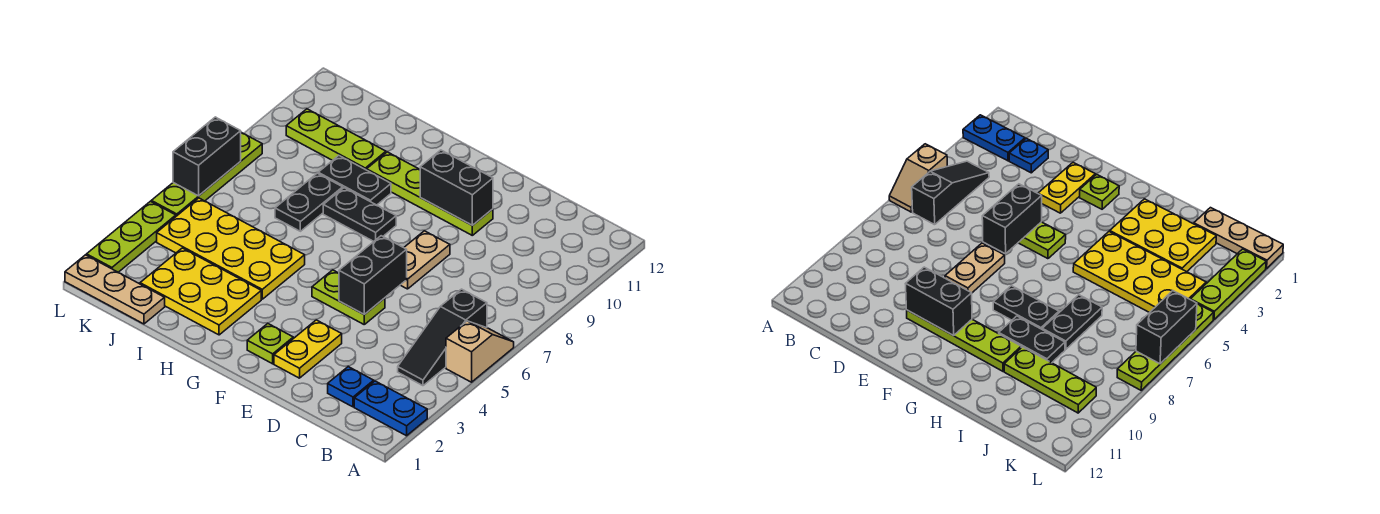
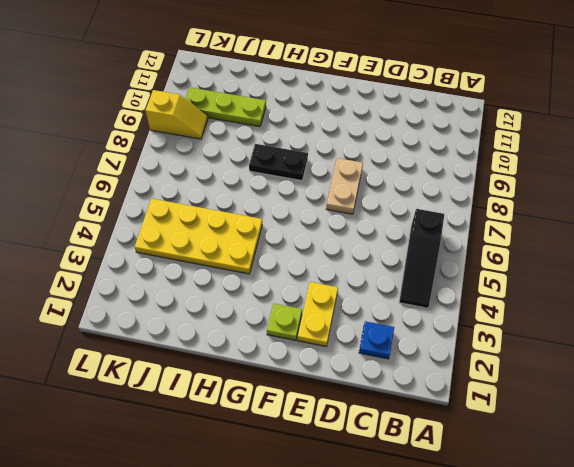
yellow 1x2 slope [145,90,208,139] -> none
none -> blue 1x2 plate [354,381,427,436]
none -> tan 1x2 slope [446,321,514,382]
none -> lime 1x2 plate [312,270,385,324]

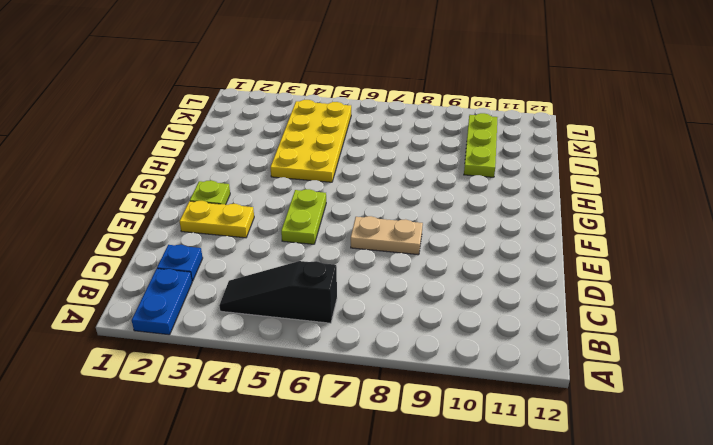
none -> tan 1x2 slope [446,321,514,382]
none -> lime 1x4 plate [367,152,493,235]
none -> black 1x2 plate [323,188,396,242]

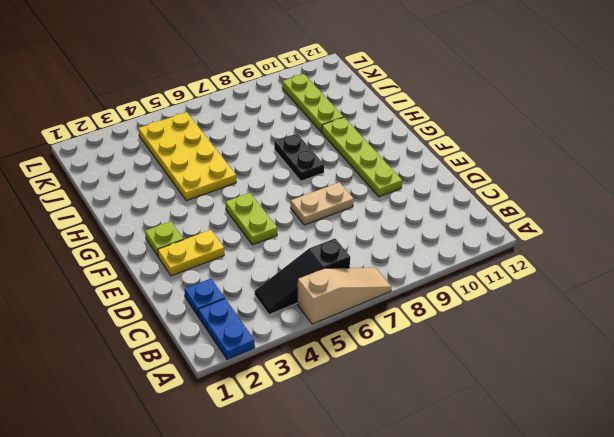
tan 1x3 slope [297,268,391,324] -> tan 1x2 slope [446,321,514,382]
none -> yellow 2x3 plate [140,248,261,335]
none -> black 1x2 plate [318,156,391,205]
none -> black 1x2 plate [275,173,343,231]

